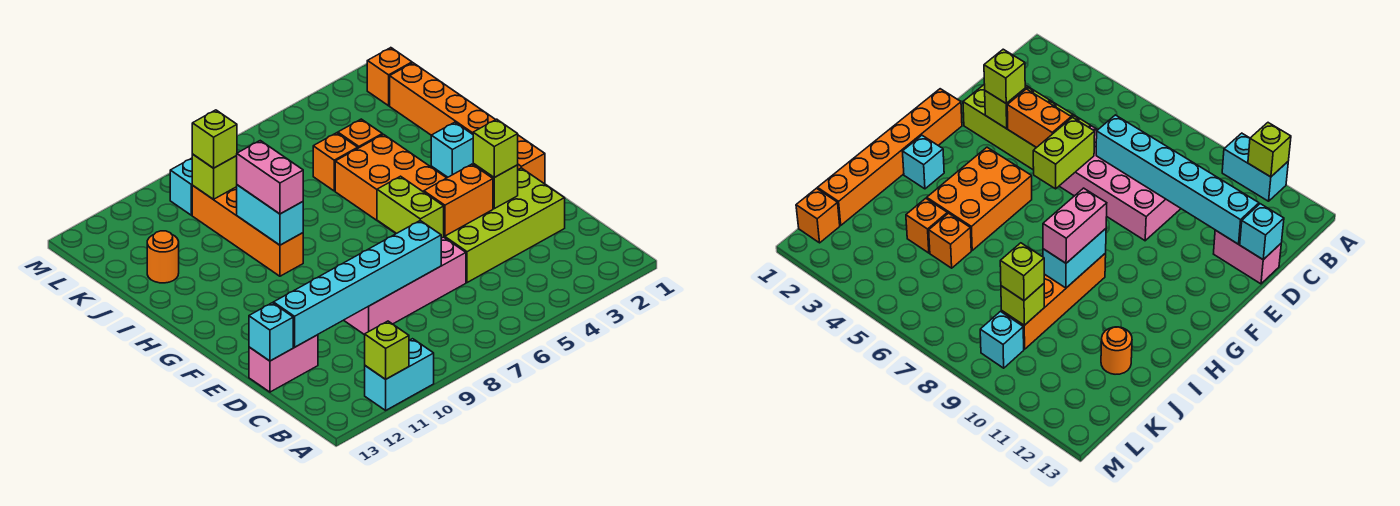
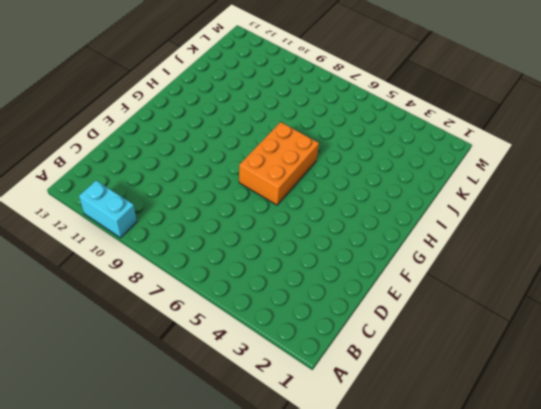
orange 2x3 brick [239,122,319,205] -> orange 2x3 brick moved to [335,134,446,233]
none -> lime 2x4 brick [444,168,565,283]
none -> pink 2x4 brick [344,237,466,335]
none -> pink 1x2 brick [249,335,318,392]

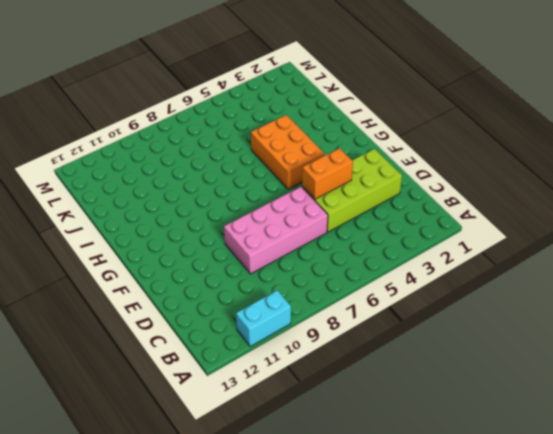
none -> pink 1x2 brick [249,335,318,392]
none -> orange 1x6 brick [390,63,545,184]
none -> cyan 1x1 brick [431,122,473,177]

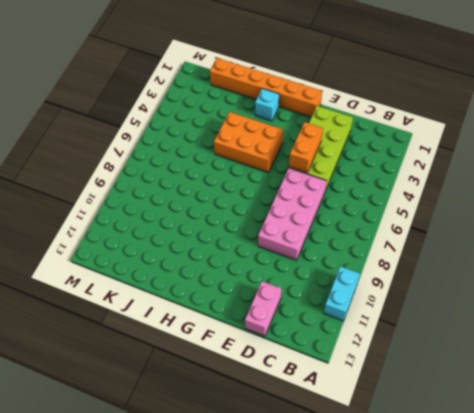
none -> orange 1x4 brick [192,186,303,276]
none -> orange 1x1 brick [338,119,382,148]
none -> orange 1x1 brick [313,133,358,191]

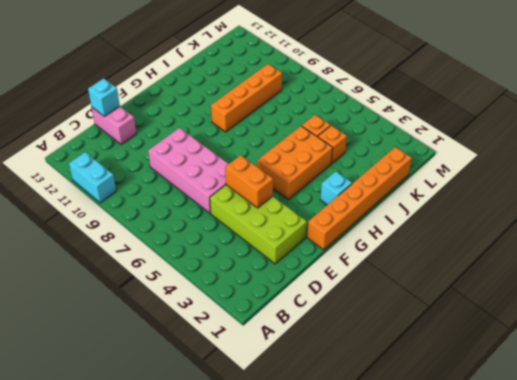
none -> orange 1x1 round brick [147,231,179,283]
none -> orange 1x1 brick [367,48,412,106]
none -> cyan 1x1 brick [170,158,193,215]

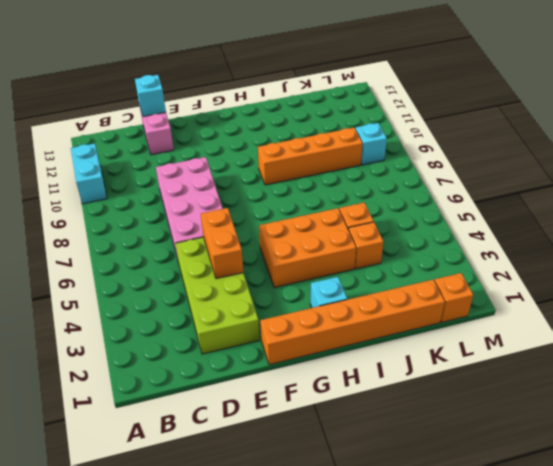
none -> orange 1x1 round brick [147,231,179,283]
none -> lime 1x1 brick [365,321,409,379]
none -> cyan 1x6 brick [273,221,441,347]

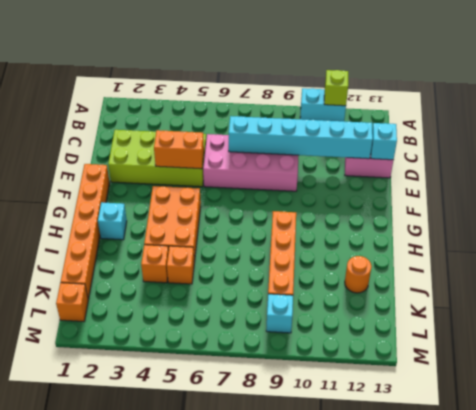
none -> lime 1x1 brick [473,164,518,209]
none -> lime 1x2 brick [377,176,444,238]
none -> cyan 1x2 brick [237,185,303,245]

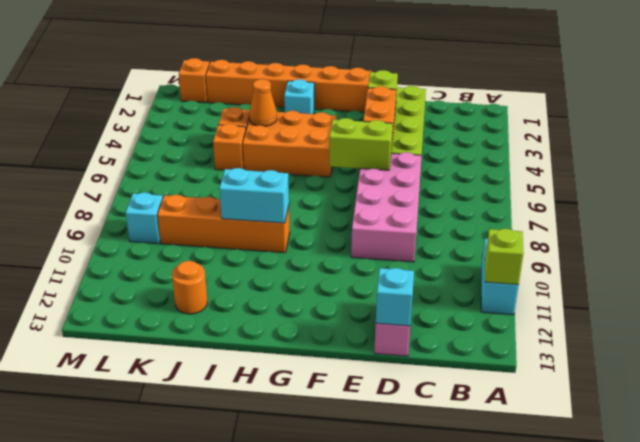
orange 1x1 cone [249,79,277,126] -> none
none -> cyan 1x6 brick [273,221,441,347]
none -> lime 1x1 brick [192,154,237,200]
none -> lime 1x1 brick [473,119,518,177]

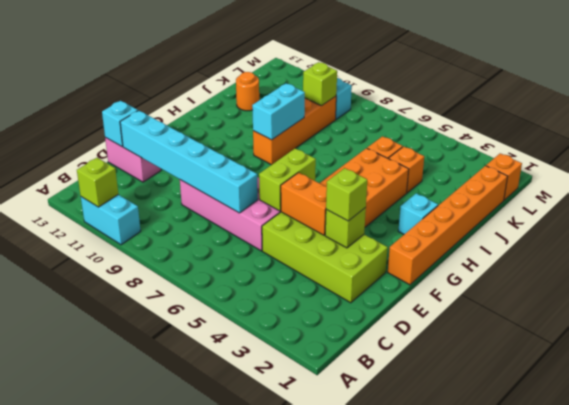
none -> pink 1x2 brick [237,141,303,214]
none -> lime 1x1 brick [192,110,237,168]

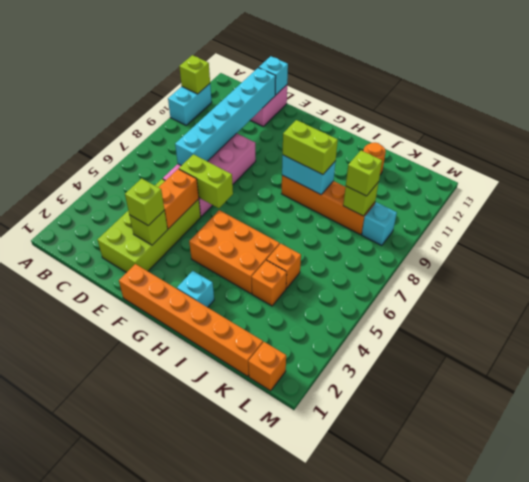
lime 1x2 brick [283,120,338,175] -> pink 1x2 brick [237,141,303,214]

